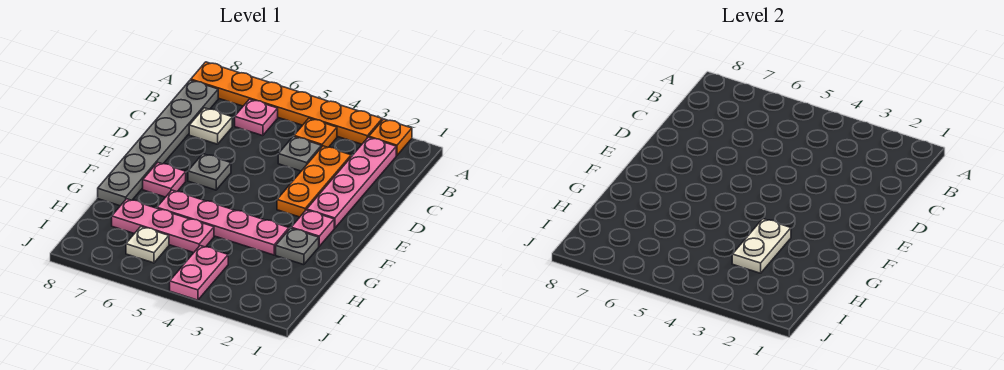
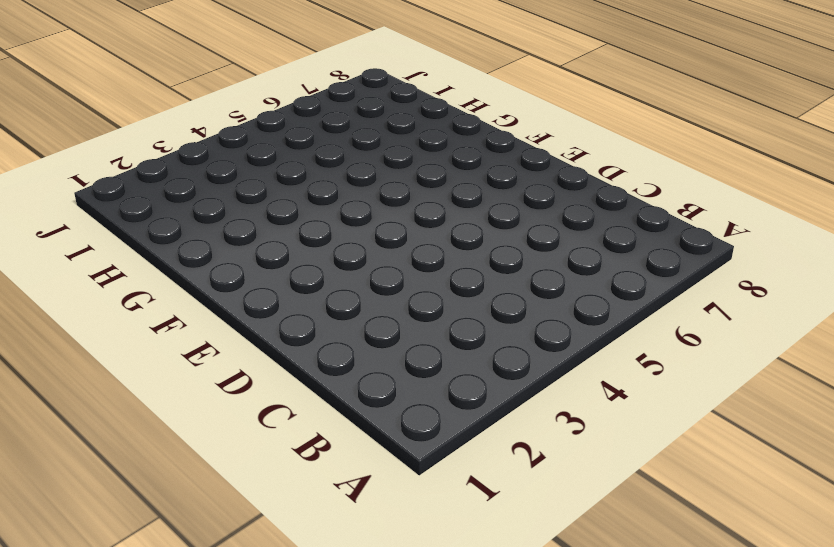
none -> orange 1x1 plate [369,119,412,155]
none -> orange 1x6 plate [191,62,382,144]
none -> pink 1x4 plate [307,137,396,228]

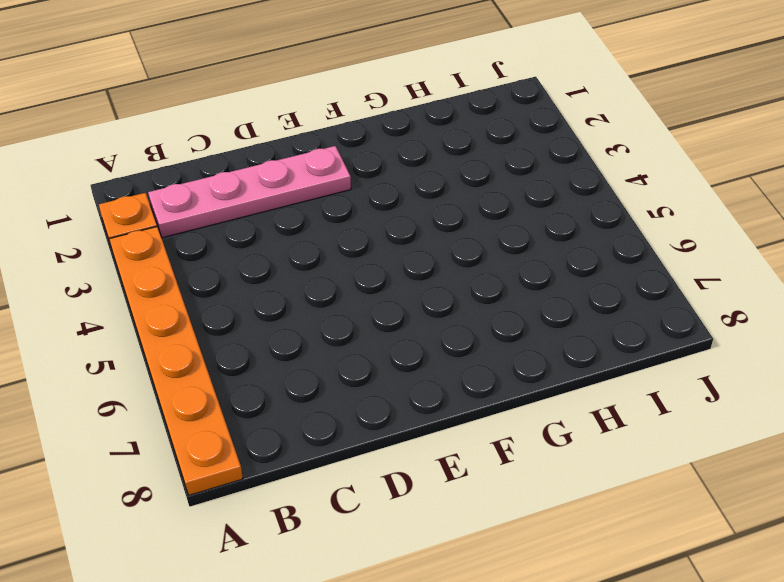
none -> orange 1x1 plate [294,118,337,147]
none -> pink 1x1 plate [235,99,278,136]
none -> grey 1x6 plate [98,80,218,206]

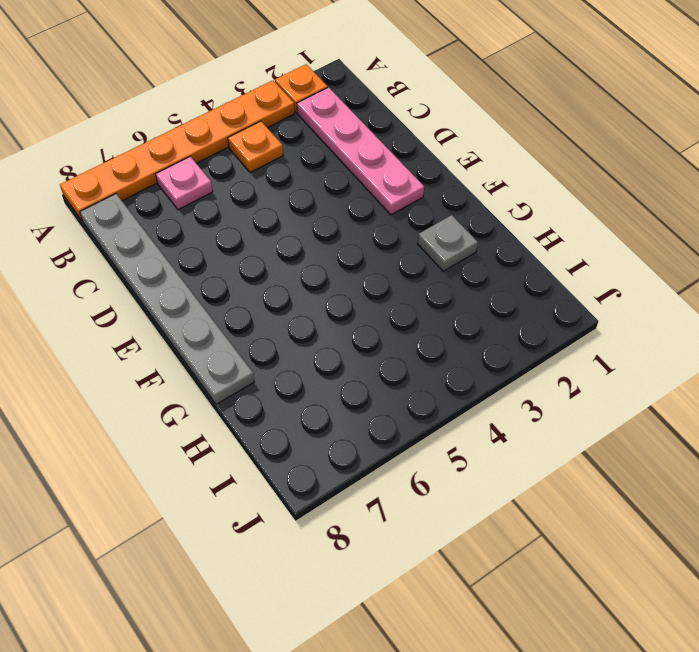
none -> orange 1x3 plate [277,146,351,217]
none -> grey 1x1 plate [278,136,321,171]
none -> white 1x1 plate [189,108,232,144]

